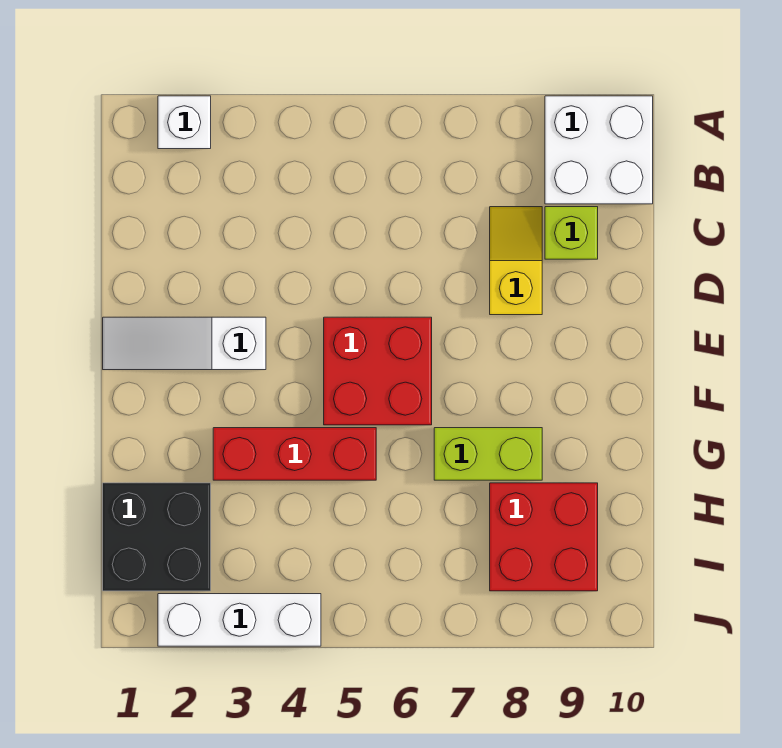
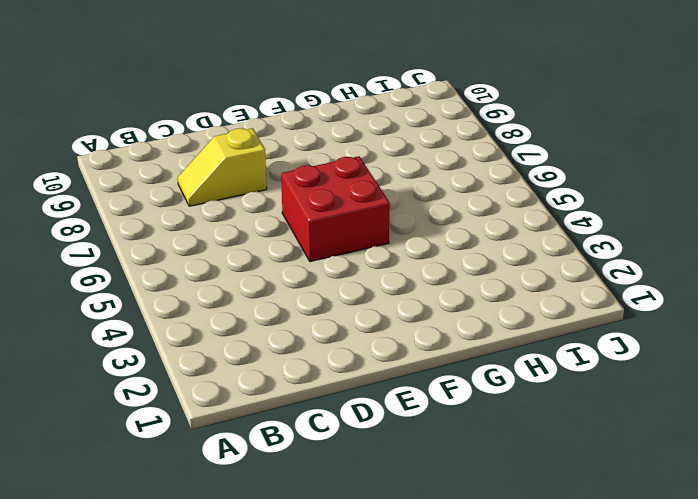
none -> white 1x1 brick [158,96,211,149]
none -> white 2x2 brick [545,96,653,204]

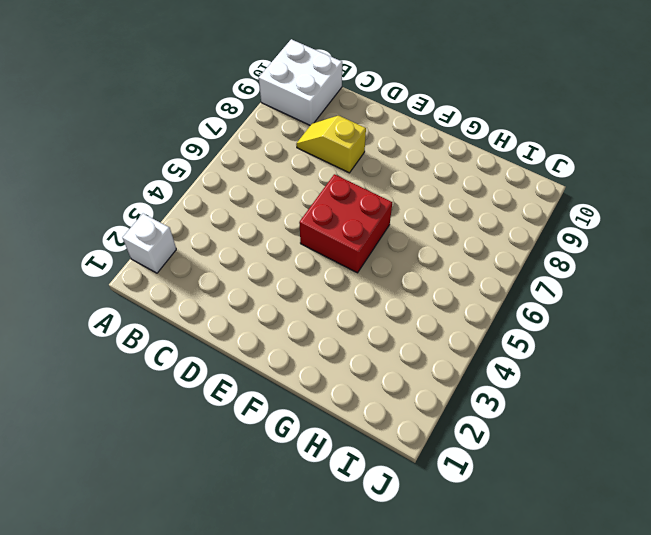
none -> lime 1x1 brick [545,207,598,259]
none -> white 1x3 slope [103,317,266,370]

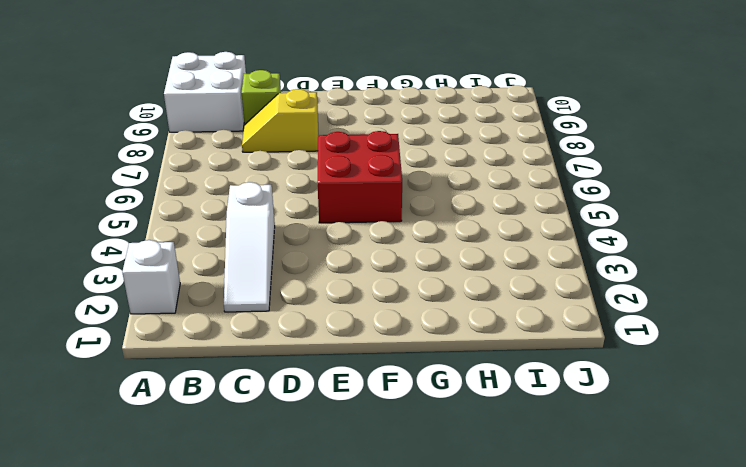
white 1x3 slope [224,182,275,312] -> white 1x3 slope moved to [103,317,266,370]
none -> red 1x3 brick [213,428,376,480]
none -> lime 1x2 brick [434,428,542,480]

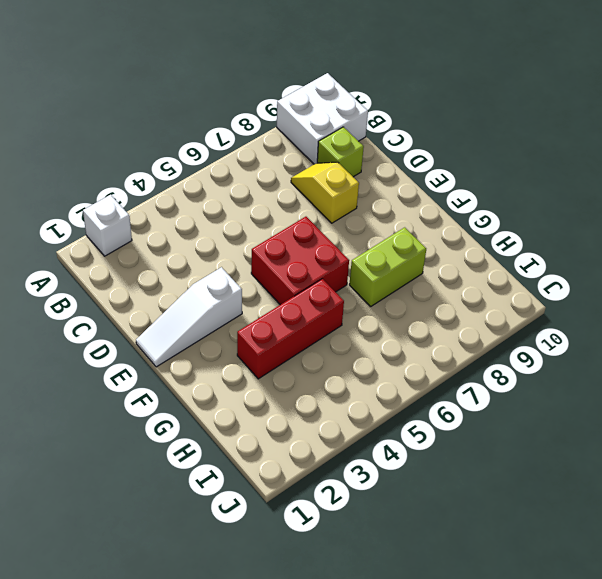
none -> black 2x2 brick [103,483,211,591]
none -> red 2x2 brick [490,483,598,591]

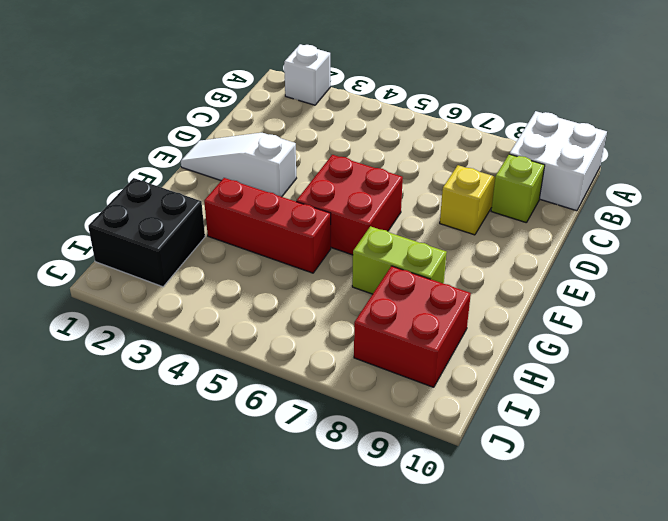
none -> white 1x3 brick [158,594,321,646]

